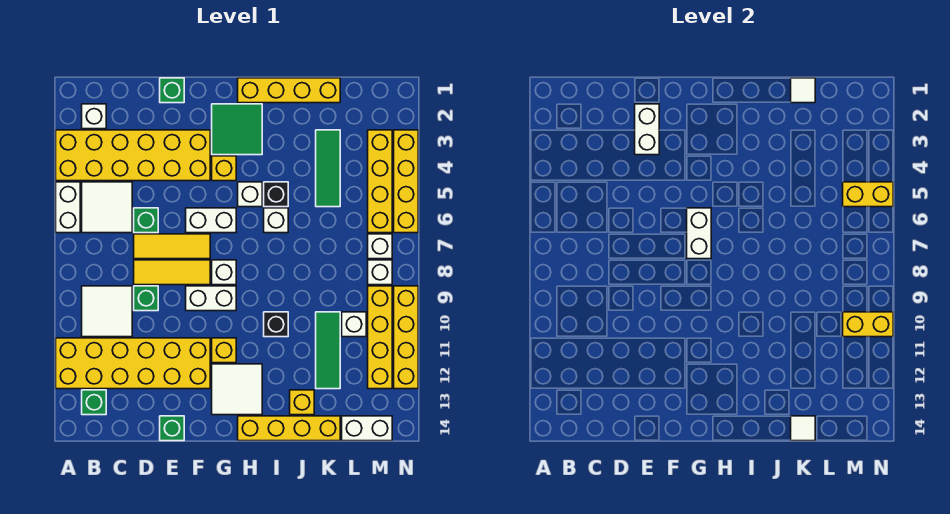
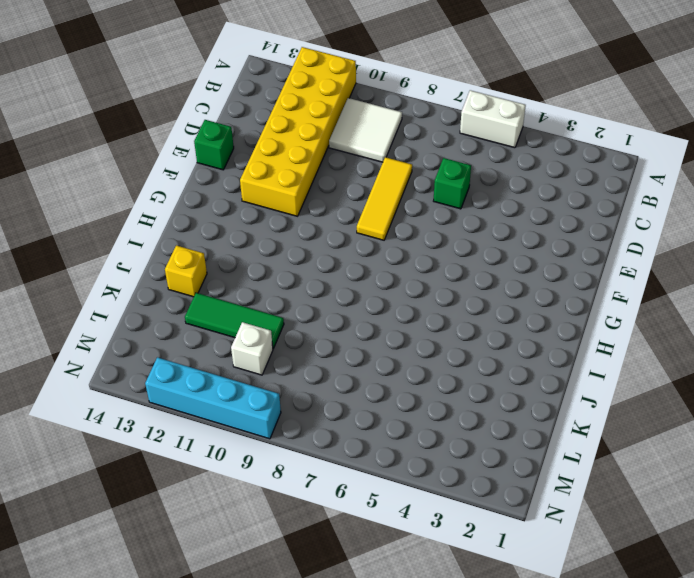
cyan 1x4 brick [145,357,281,439] -> yellow 1x4 brick [394,286,418,389]
none -> yellow 2x6 brick [56,130,210,181]
none -> white 1x1 brick [82,104,106,129]
none -> white 2x2 tile [82,182,132,233]
none -> green 1x1 brick [82,390,106,415]

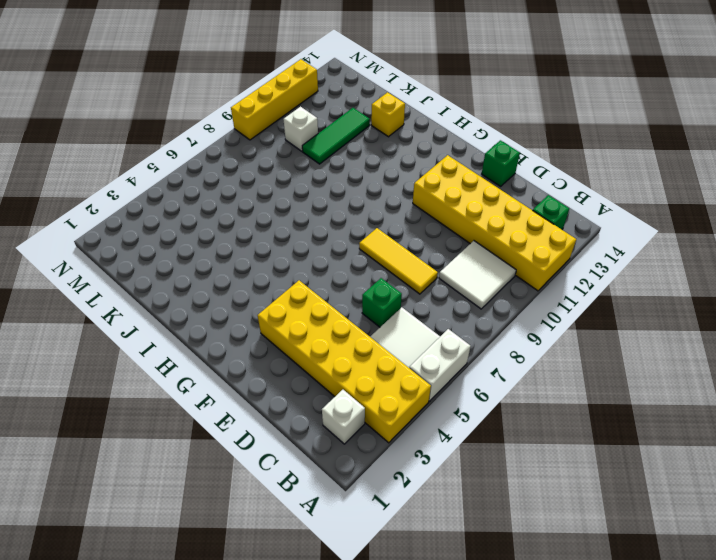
none -> yellow 1x3 tile [134,234,210,259]
none -> green 1x1 brick [134,286,158,311]
none -> green 1x1 brick [160,78,184,103]
none -> white 1x2 brick [186,208,236,233]

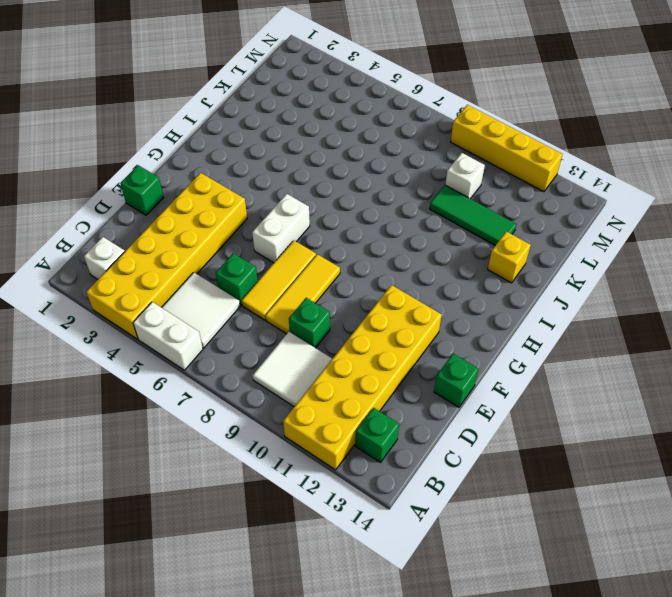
none -> white 1x2 brick [186,286,236,311]
none -> green 2x2 tile [212,104,262,155]
none -> yellow 1x1 brick [212,156,236,181]
none -> white 1x1 brick [212,260,236,285]

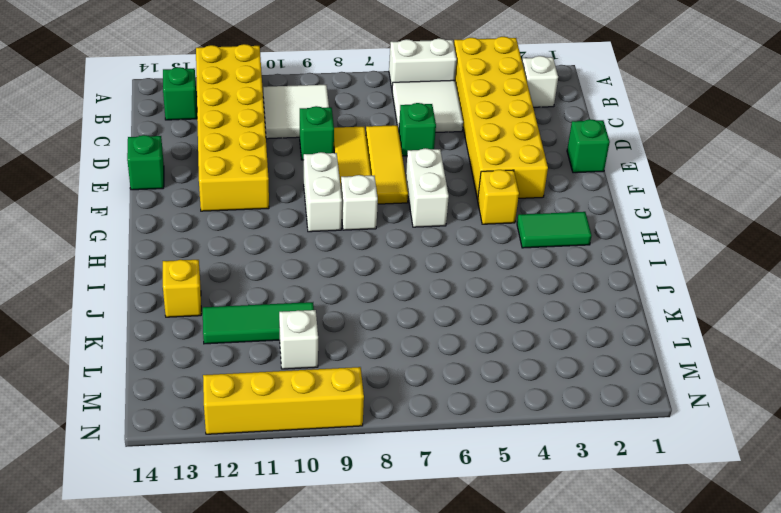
green 1x2 tile [517,212,592,248] -> green 2x2 tile [212,104,262,155]
none -> yellow 1x1 brick [212,338,236,363]
none -> white 2x2 tile [212,364,262,415]
none -> yellow 1x4 brick [238,78,340,103]
none -> white 1x1 brick [238,182,262,207]

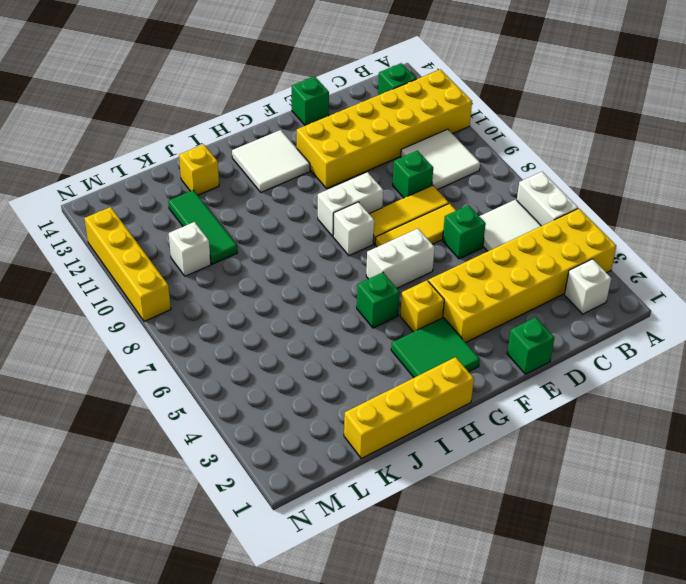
green 1x1 brick [357,272,400,328] -> white 1x1 brick [238,182,262,207]
none -> yellow 1x1 brick [212,338,236,363]
none -> yellow 1x4 brick [238,416,340,441]
none -> black 1x1 brick [264,182,288,207]
none -> white 1x1 brick [264,208,288,233]

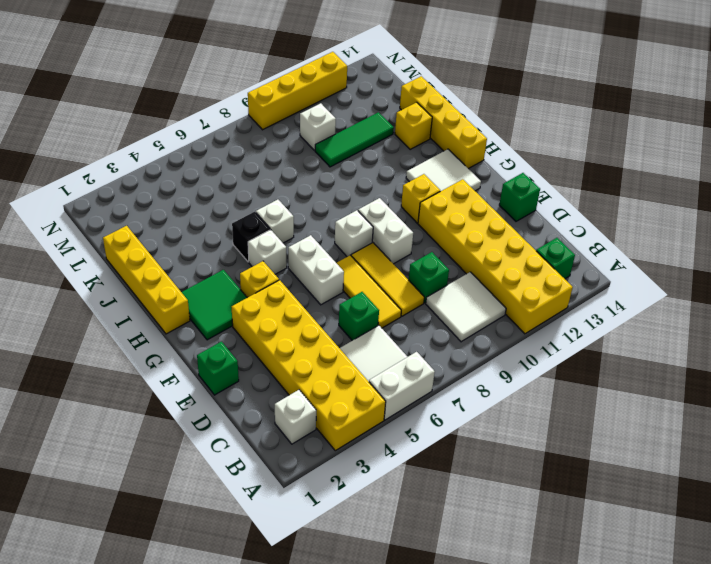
none -> black 1x1 brick [264,312,288,337]
none -> green 1x3 tile [316,130,340,207]
none -> white 1x2 brick [342,416,392,441]
none -> yellow 1x4 brick [368,130,392,233]

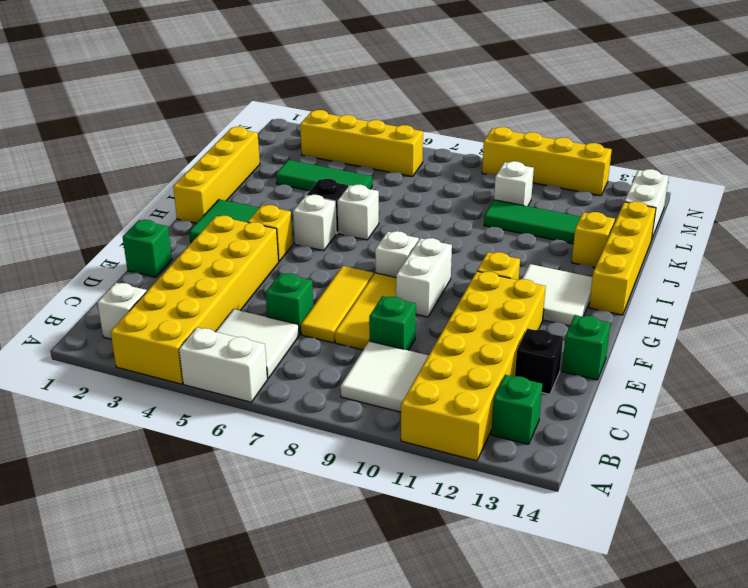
black 1x1 brick [515,329,563,394] -> black 1x1 brick moved to [264,312,288,337]
none -> white 1x2 brick [186,208,236,233]
none -> white 1x1 brick [368,234,392,259]
none -> white 1x1 brick [368,260,392,285]
none -> yellow 1x4 brick [368,286,392,389]

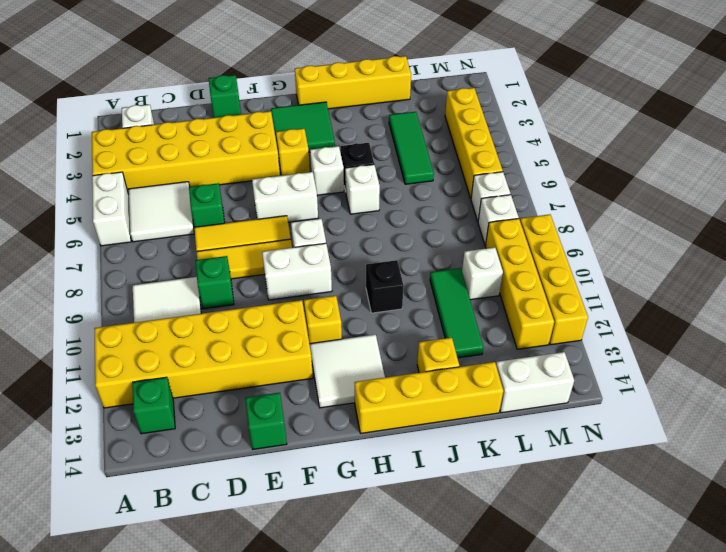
none -> yellow 1x4 brick [394,130,418,233]
none -> white 1x2 brick [635,104,659,155]
none -> white 1x2 brick [687,208,711,259]
none -> white 1x1 tile [791,78,815,103]

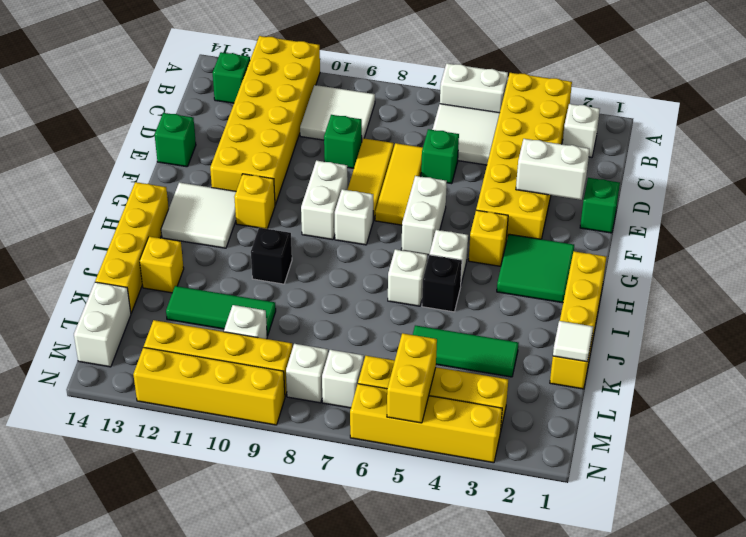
none -> white 1x2 brick [687,208,711,259]
none -> white 1x1 tile [791,416,815,441]
none -> yellow 1x2 brick [843,312,893,337]

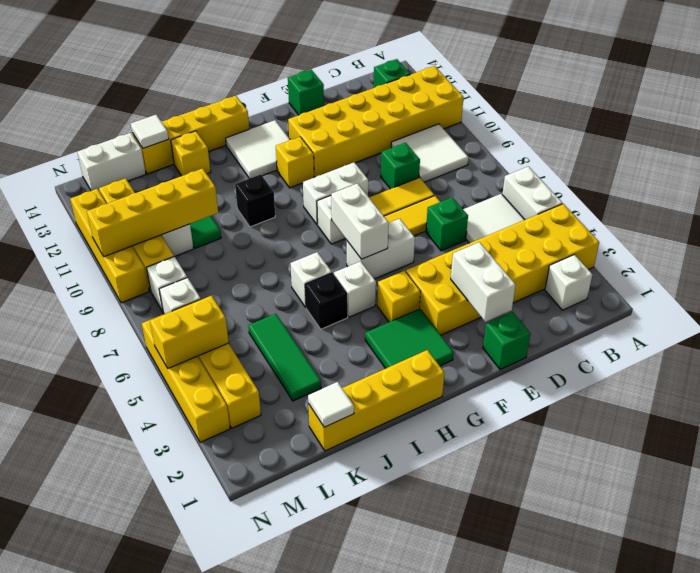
yellow 1x4 brick [87,168,218,257] -> yellow 1x2 brick [843,312,893,337]

